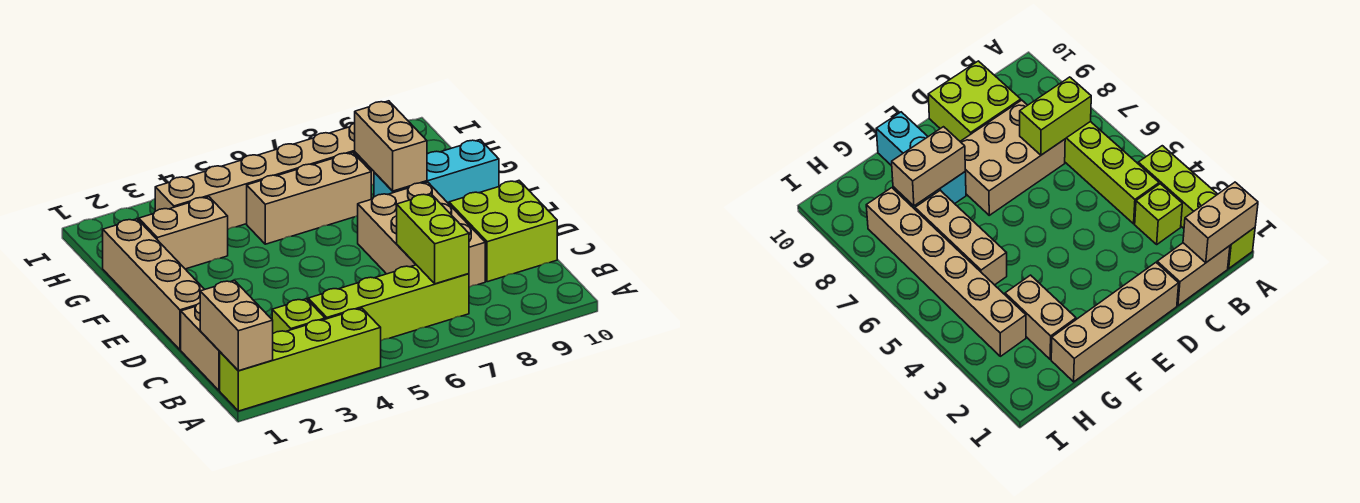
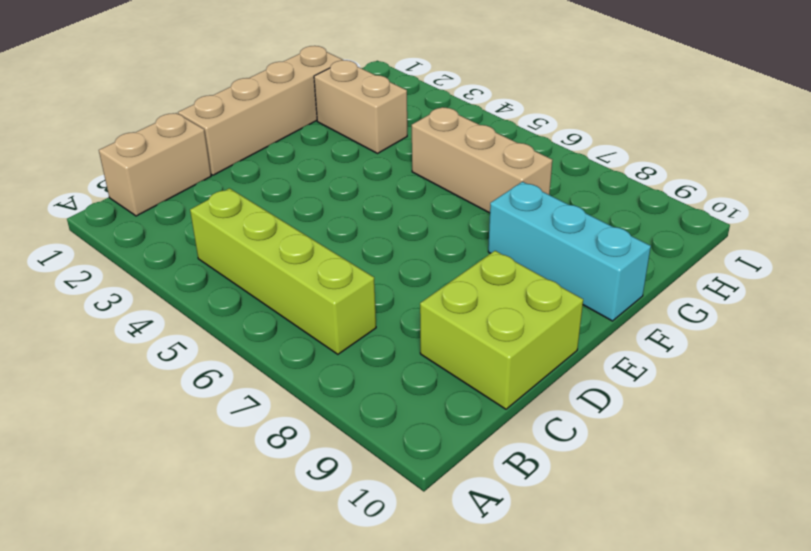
none -> lime 1x4 brick [220,308,381,411]
none -> lime 1x1 brick [272,299,325,333]
none -> tan 2x3 brick [358,182,485,287]

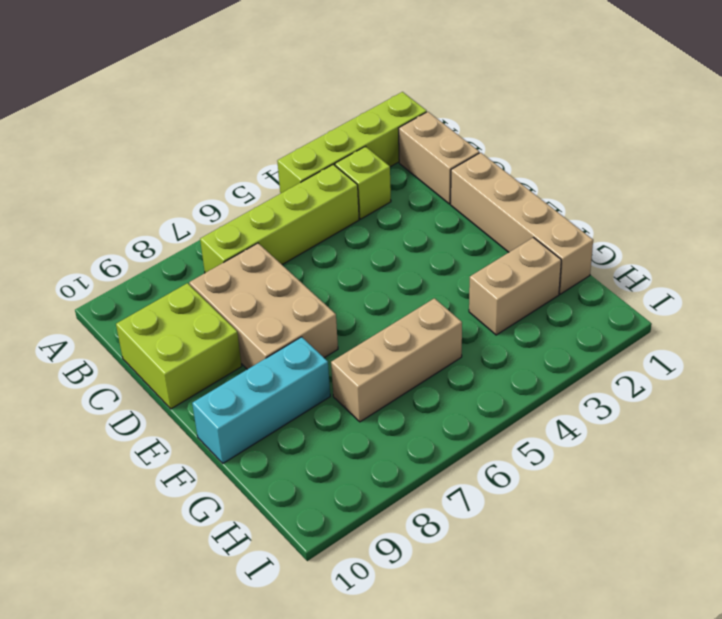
none -> tan 1x6 brick [155,123,374,229]
none -> tan 1x2 brick [200,281,273,371]
none -> lime 1x2 brick [397,194,469,284]

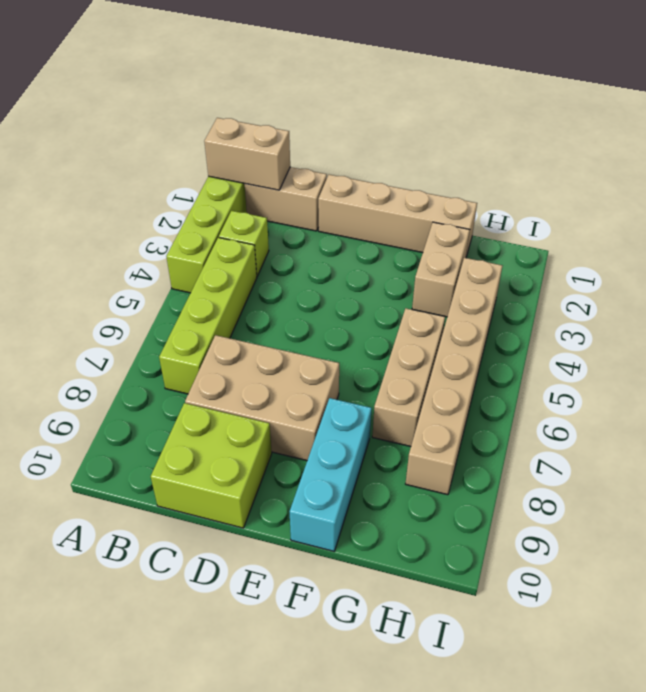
none -> lime 1x2 brick [397,194,469,284]
none -> tan 1x2 brick [355,101,427,191]

